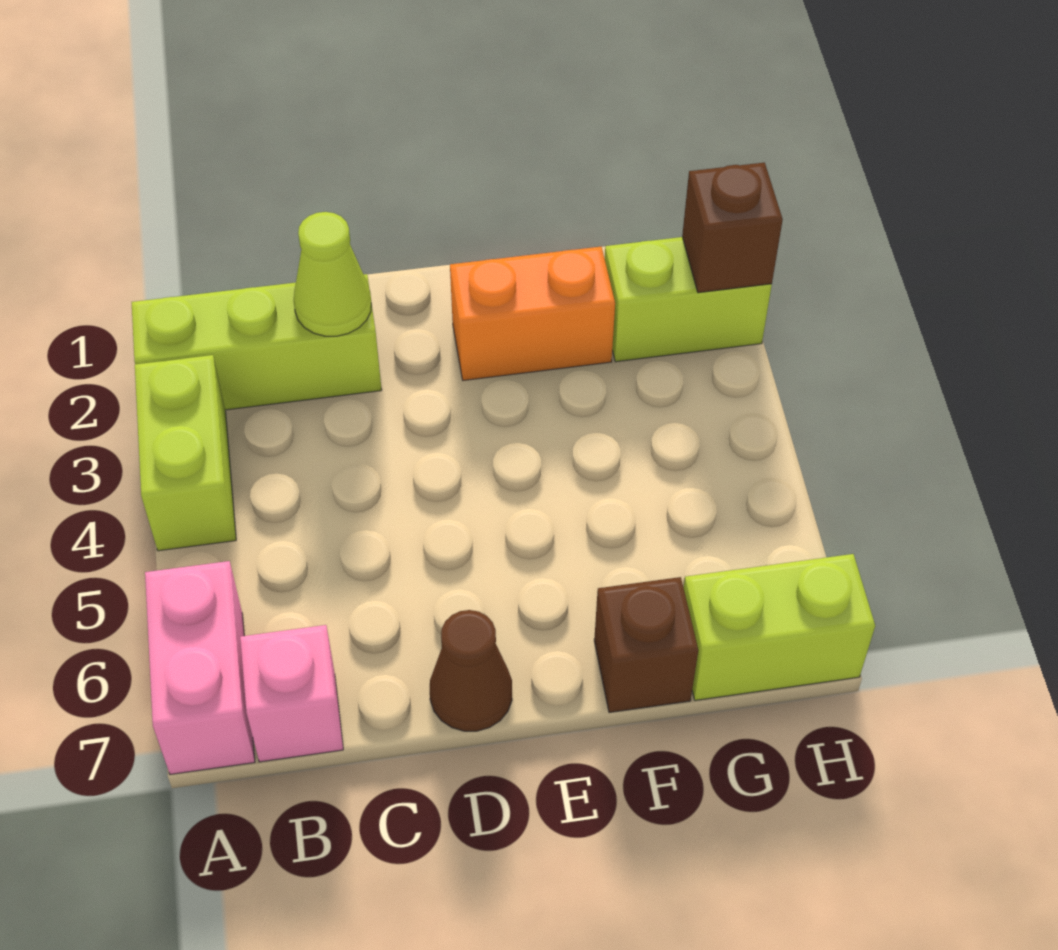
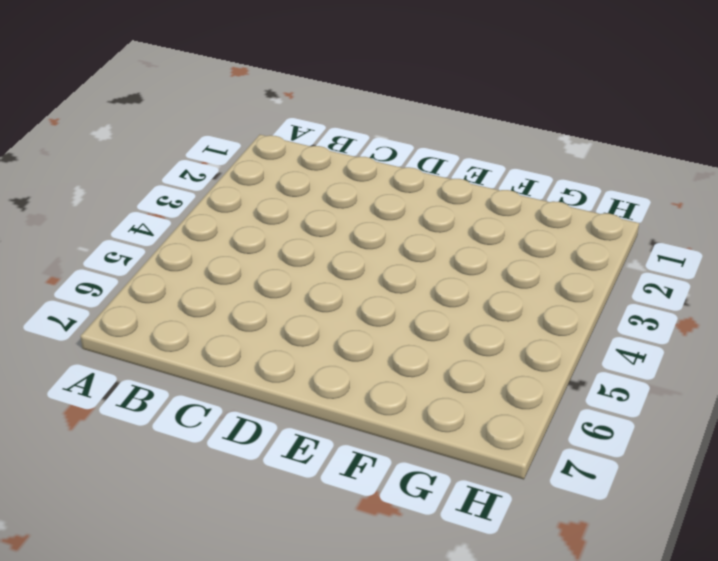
none -> lime 1x3 brick [132,274,382,410]
none -> lime 1x2 brick [135,355,236,551]

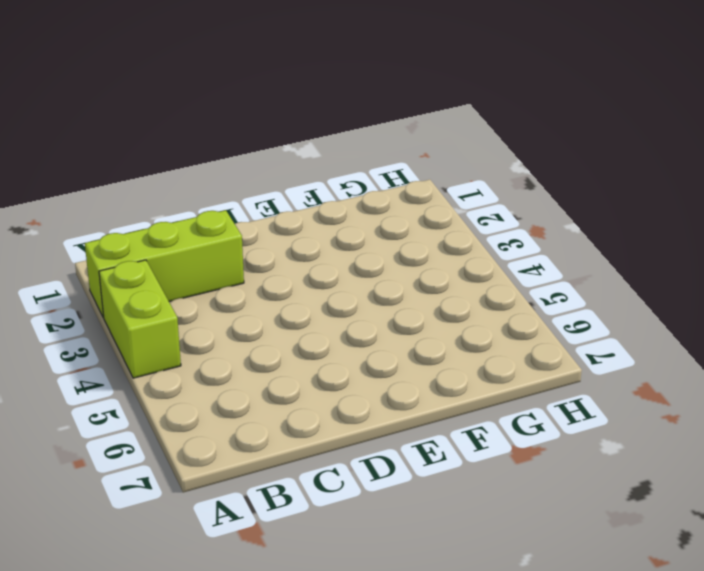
none -> pink 1x2 brick [145,561,255,774]
none -> pink 1x1 brick [240,625,343,762]

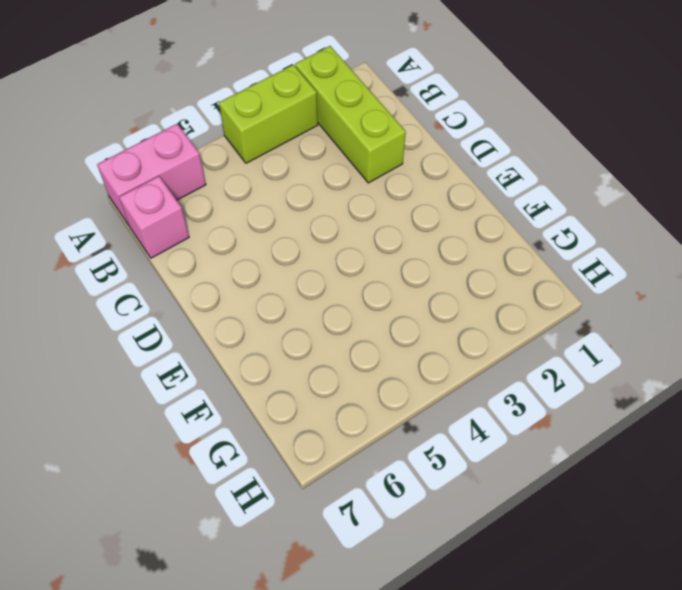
none -> brown 1x1 cone [430,610,512,731]
none -> orange 1x2 brick [450,247,615,380]

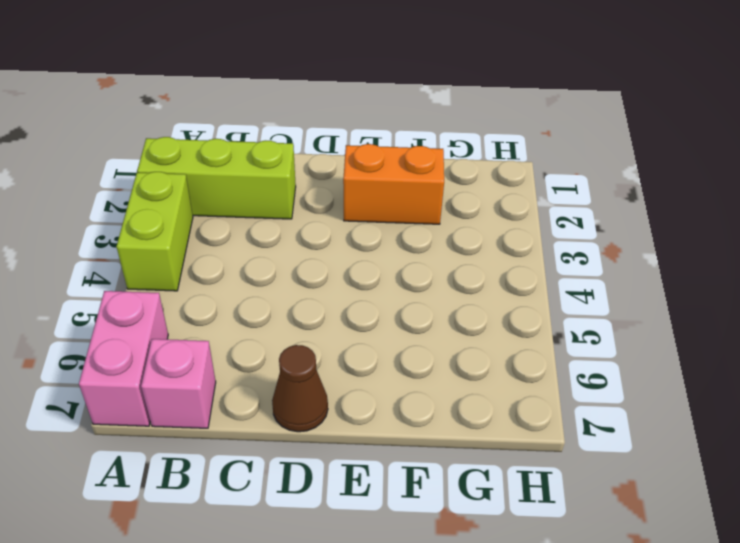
none -> brown 1x1 brick [594,577,698,713]
none -> lime 1x2 brick [605,237,772,362]

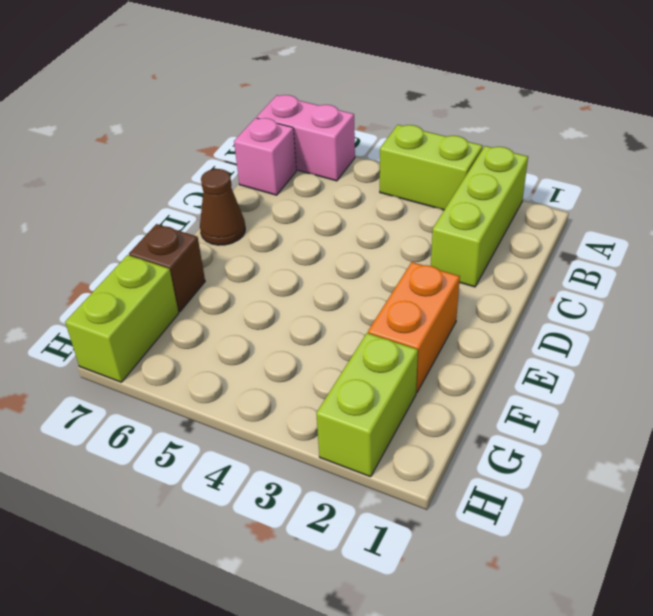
none -> lime 1x1 cone [294,212,371,336]
none -> brown 1x1 brick [682,163,783,293]

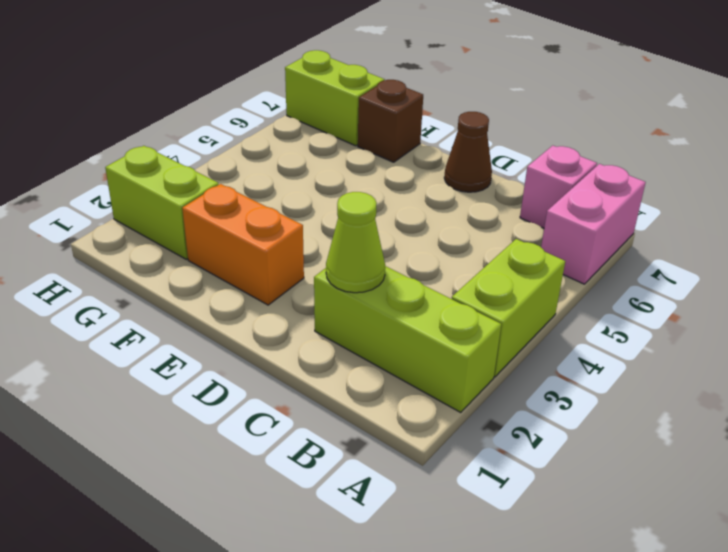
none -> brown 1x1 brick [682,163,783,293]

